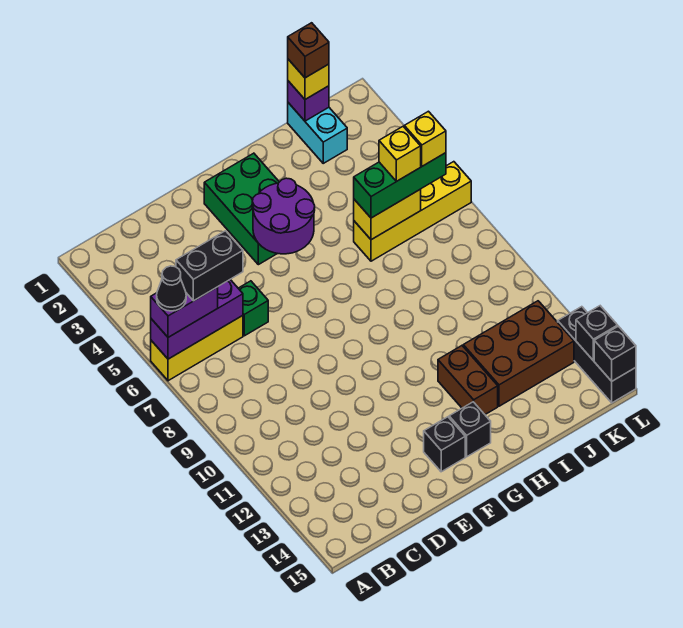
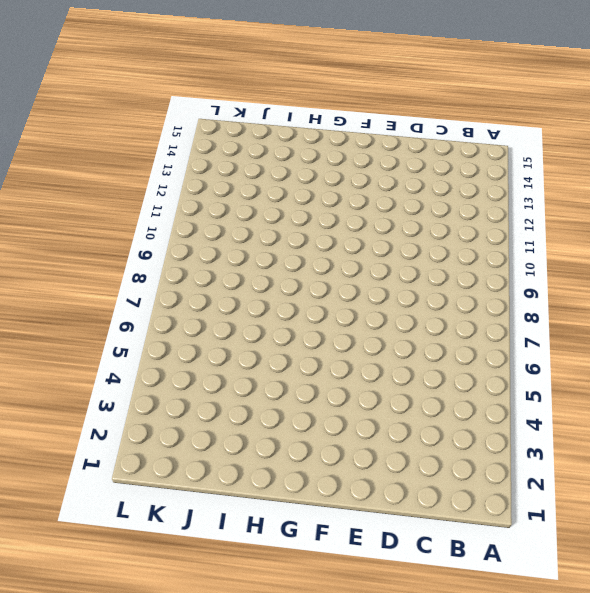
none -> yellow 1x3 brick [151,316,243,381]
none -> green 1x1 brick [238,281,268,336]
none -> green 2x3 brick [204,153,279,265]

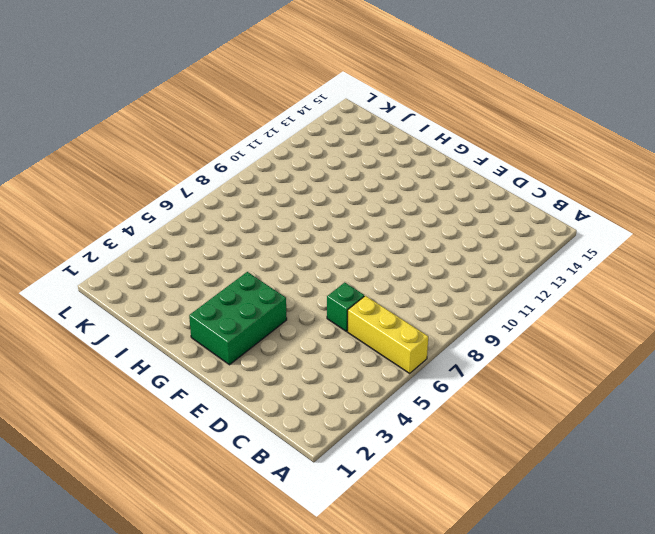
none -> black 1x1 brick [424,417,465,472]
none -> black 1x1 brick [449,402,491,457]
none -> brown 1x2 brick [438,346,498,414]

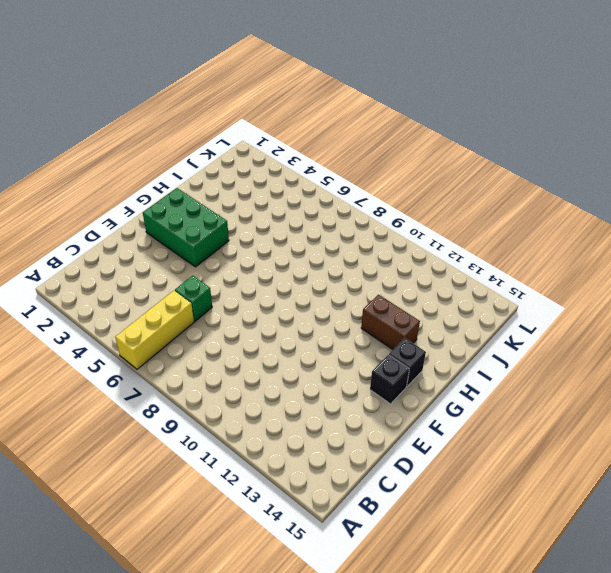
none -> yellow 1x4 brick [354,162,471,261]
none -> brown 2x3 brick [463,301,574,406]
none -> cyan 1x2 brick [288,103,347,163]

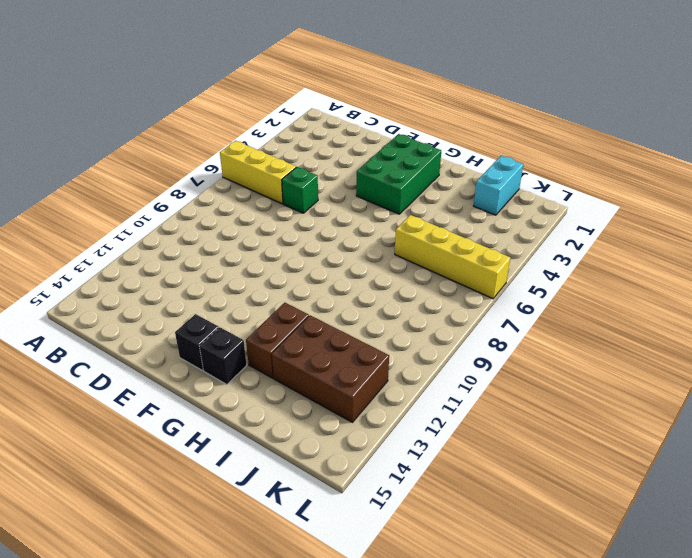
none -> black 1x3 brick [558,307,636,403]
none -> purple 1x3 brick [151,280,243,359]
none -> purple 2x2 round brick [252,178,315,254]

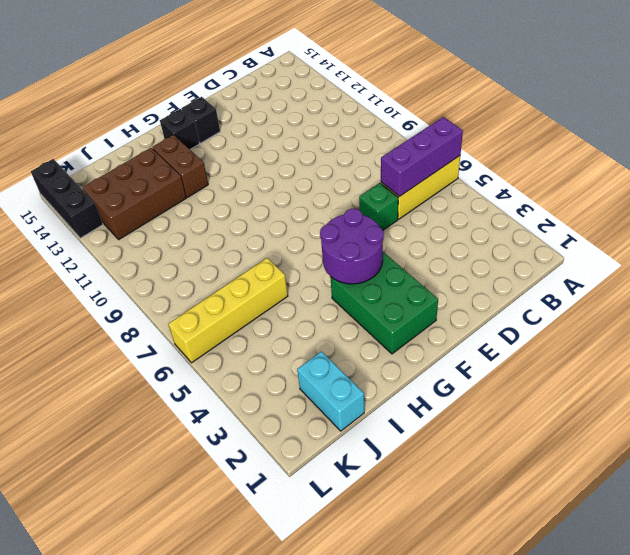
none -> yellow 1x2 brick [354,189,421,240]
none -> purple 1x1 brick [288,81,329,121]
none -> black 1x1 brick [576,306,618,361]

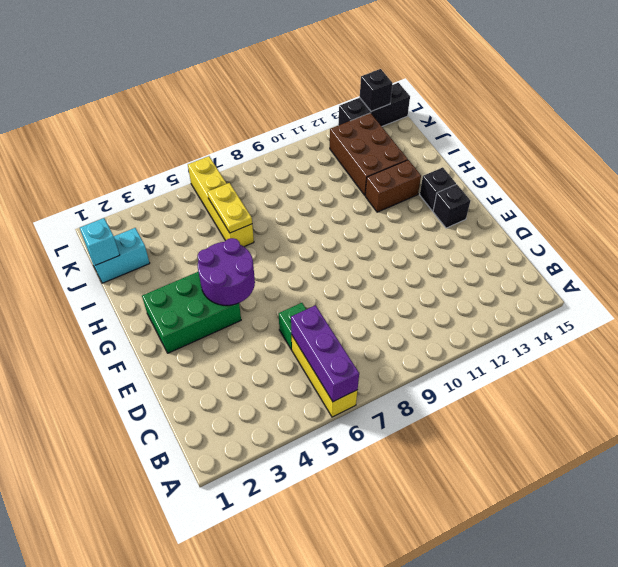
yellow 1x2 plate [207,183,252,233] -> yellow 1x2 brick [354,189,421,240]
cyan 1x1 brick [80,218,120,265] -> purple 1x1 brick [288,81,329,121]
none -> black 1x1 brick [594,326,636,381]
none -> purple 1x2 brick [151,287,218,337]
none -> green 1x3 brick [354,153,446,218]

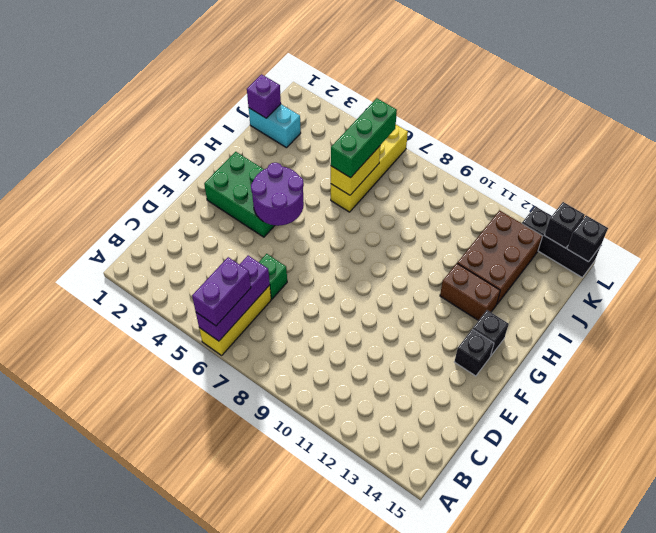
none -> yellow 1x1 brick [288,59,329,99]
none -> black 1x1 cone [157,266,186,311]
none -> black 1x2 brick [176,231,243,301]

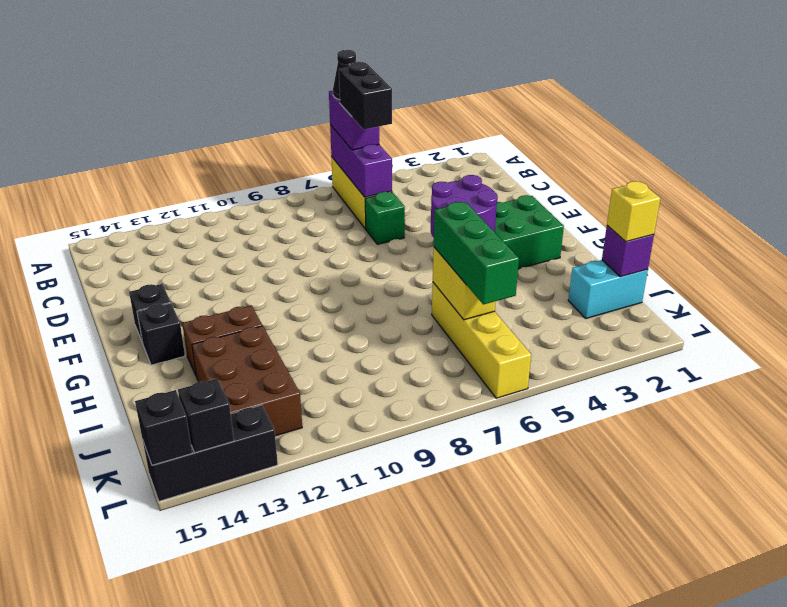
none -> brown 1x1 brick [288,23,329,78]
none -> yellow 1x1 brick [379,127,421,182]
none -> yellow 1x1 brick [404,111,446,166]

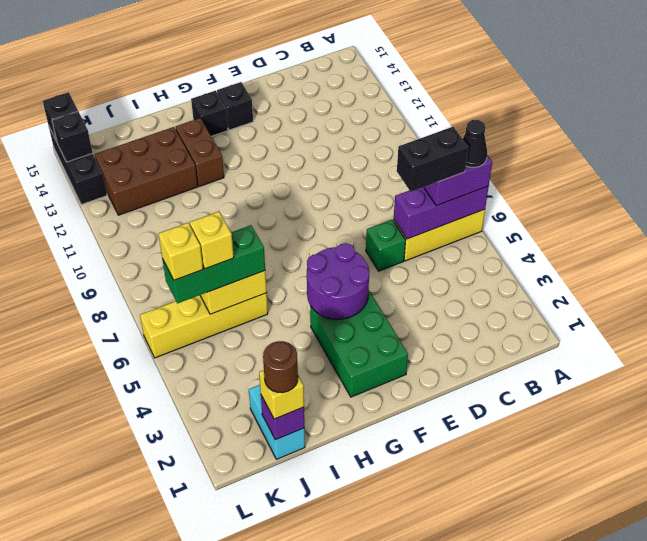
brown 1x1 round brick [263,341,298,393] -> brown 1x1 brick [288,23,329,78]

